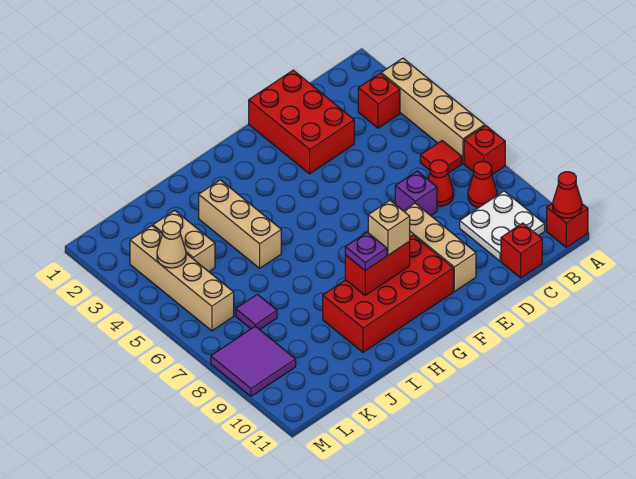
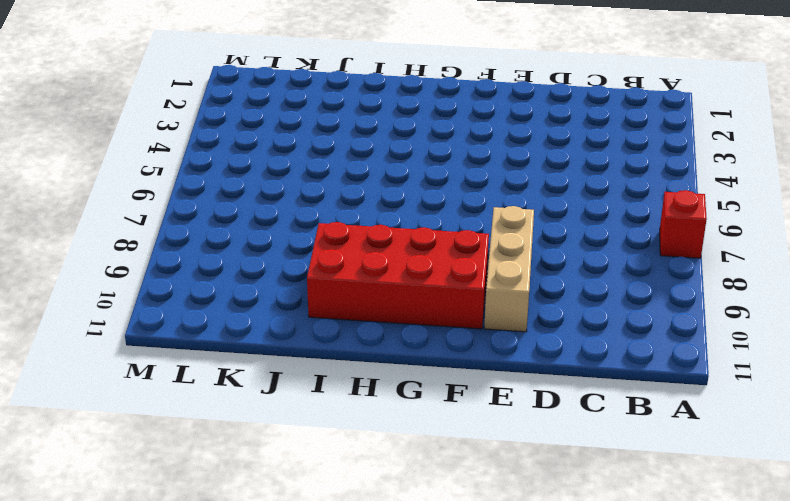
none -> tan 1x4 brick [381,58,485,163]
none -> red 1x1 brick [547,203,588,247]
none -> red 1x1 brick [358,73,400,128]

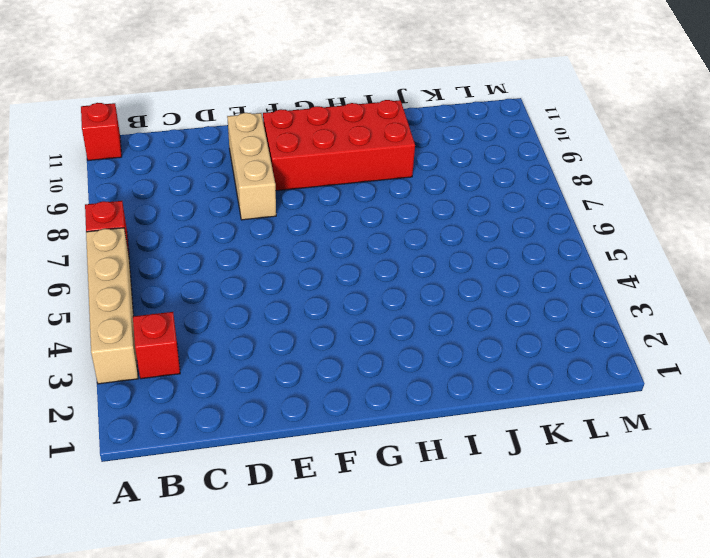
none -> red 1x1 tile [420,141,462,173]
none -> red 1x1 cone [468,162,497,208]
none -> white 2x2 plate [460,191,545,261]

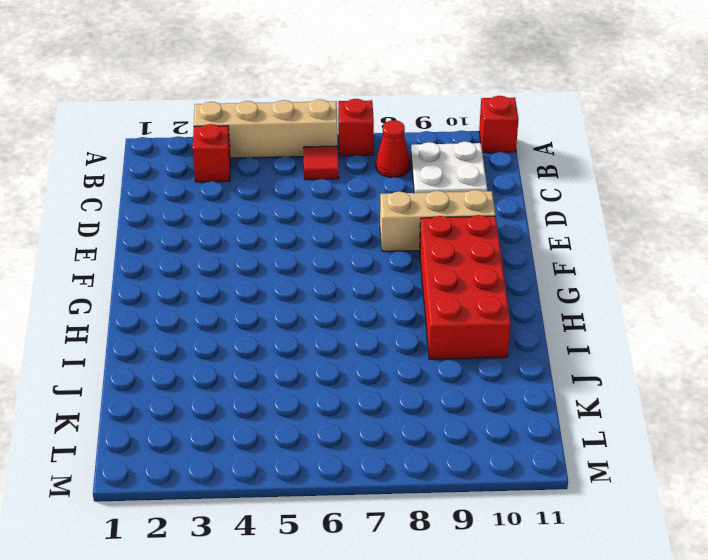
none -> red 1x1 cone [428,160,454,206]
none -> red 1x1 brick [501,223,542,278]
none -> red 2x3 brick [249,70,354,174]

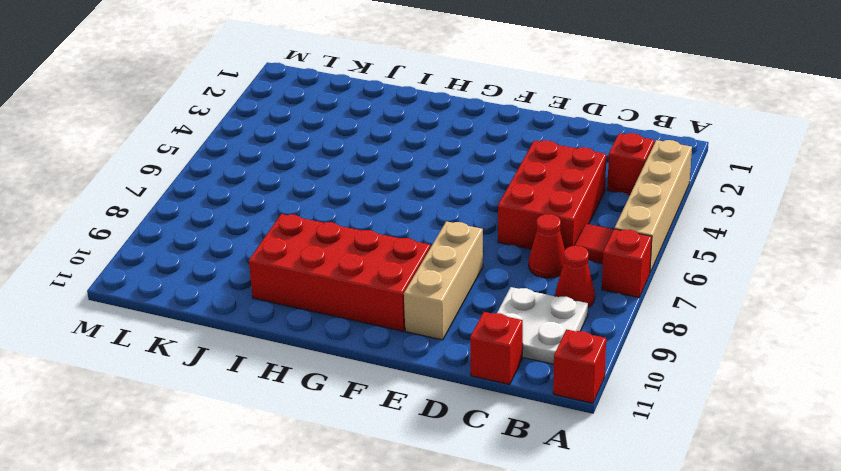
red 2x3 brick [498,141,606,249] -> red 2x3 brick moved to [249,70,354,174]
none -> purple 1x1 brick [395,171,437,216]
none -> tan 1x3 brick [199,180,281,268]
none -> tan 1x2 brick [153,210,215,272]

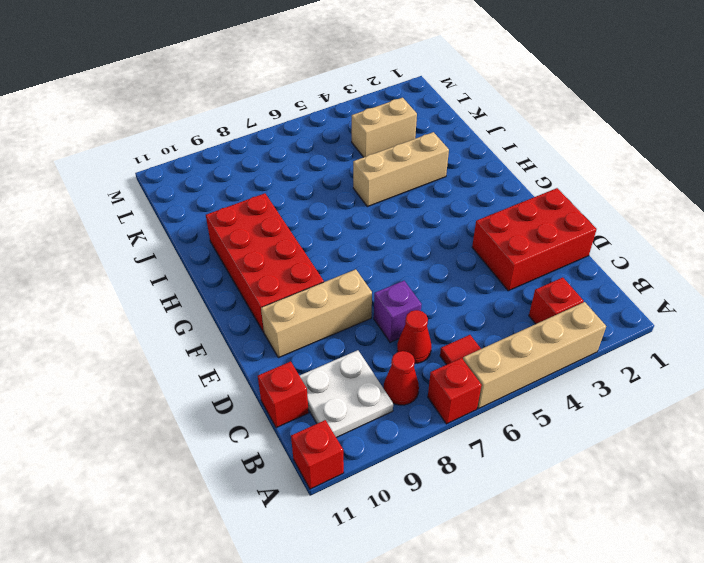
none -> purple 1x1 tile [236,294,277,330]
none -> tan 1x4 brick [130,226,234,331]
none -> purple 2x2 tile [211,326,296,396]

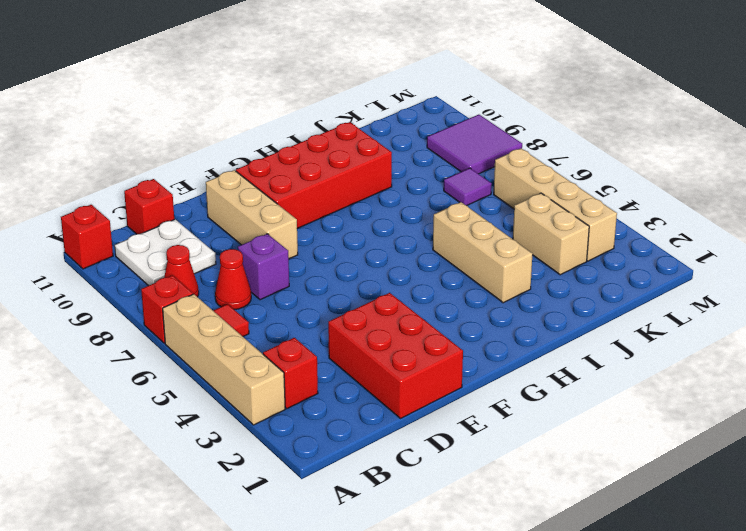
none -> red 1x1 cone [553,172,582,218]
none -> red 1x2 brick [345,241,410,295]
none -> tan 1x1 cone [157,221,186,268]

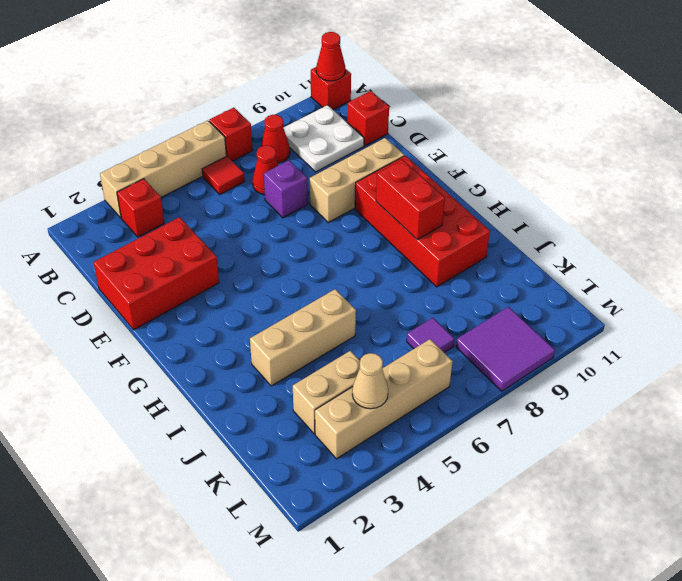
none -> tan 1x1 brick [368,201,410,255]
none -> purple 1x1 plate [345,232,387,270]

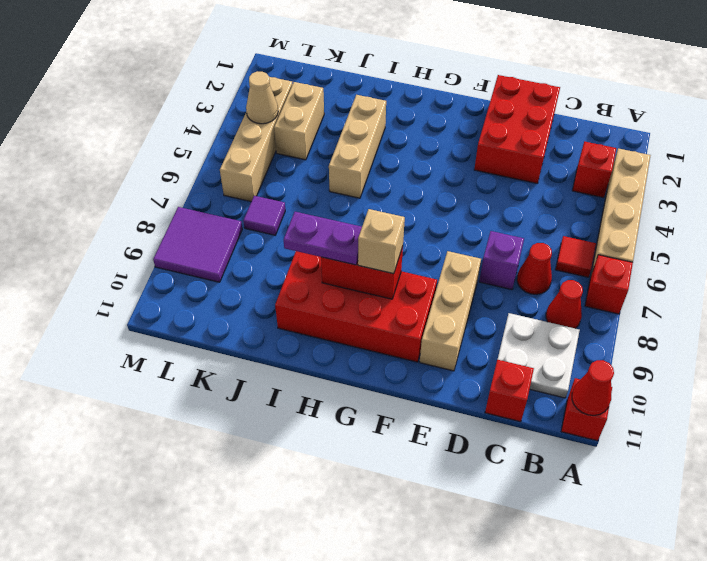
purple 1x2 plate [284,212,362,265] -> purple 1x1 plate [345,232,387,270]

